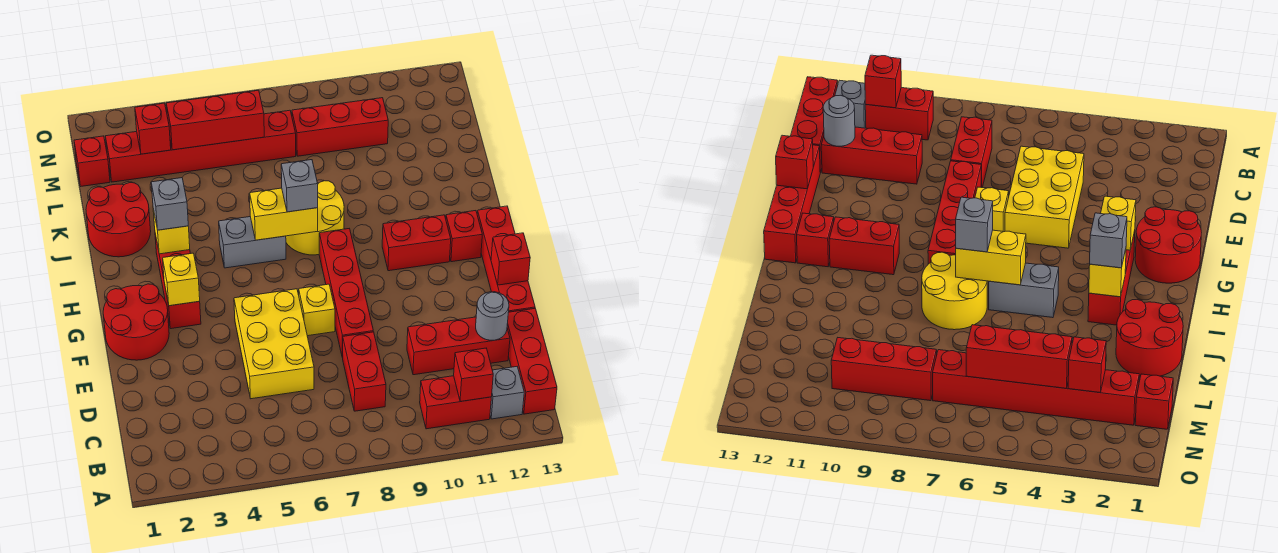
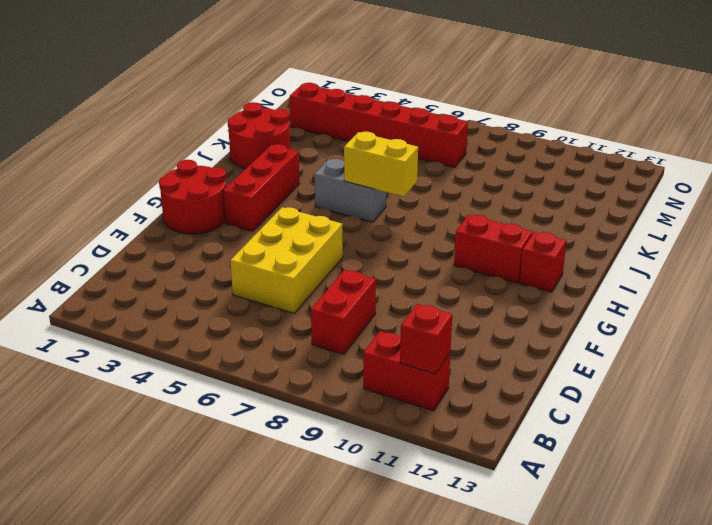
none -> grey 1x1 brick [490,367,524,419]
none -> red 1x3 brick [507,309,557,414]
none -> red 1x3 brick [407,317,510,375]

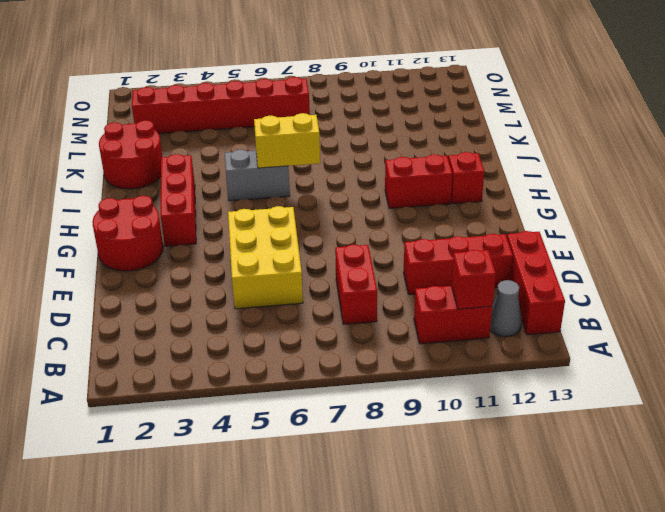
grey 1x1 cone [490,280,522,336] -> grey 1x1 brick [490,367,524,419]
none -> red 1x4 brick [319,229,373,357]
none -> red 1x4 brick [477,206,535,312]
none -> yellow 1x1 brick [299,284,335,336]

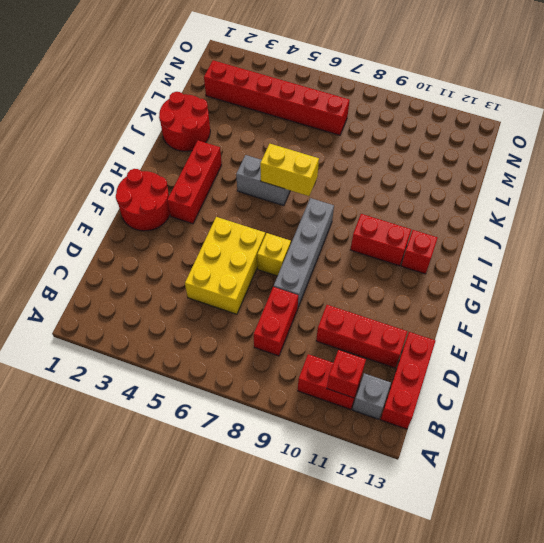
grey 1x4 brick [274,198,334,307] -> red 1x4 brick [319,229,373,357]
none -> red 1x4 brick [477,206,535,312]
none -> yellow 2x2 round brick [286,181,344,255]
none -> red 1x1 brick [74,136,110,186]

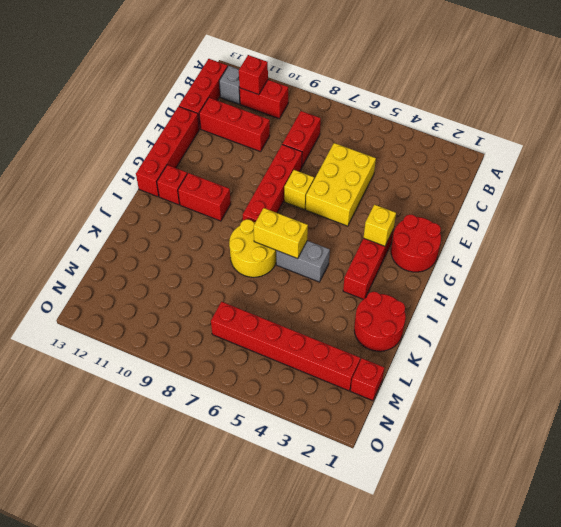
none -> red 1x3 brick [292,98,388,156]
none -> grey 1x1 round brick [476,292,509,340]
none -> red 1x1 brick [491,233,530,285]

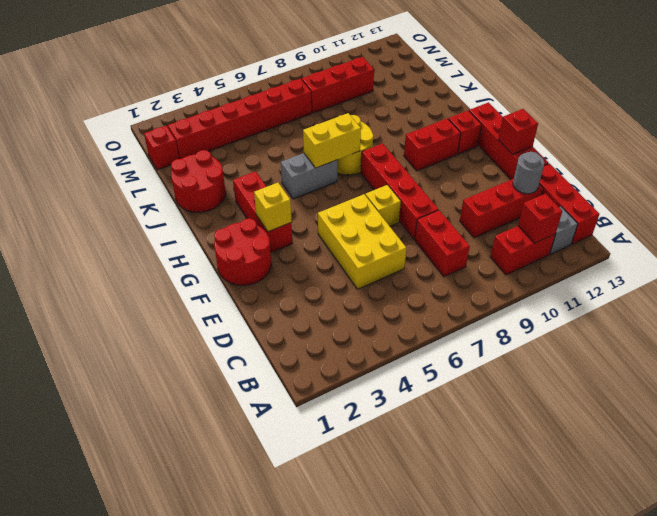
none -> yellow 1x1 brick [153,209,190,254]
none -> red 1x1 brick [135,103,171,154]
none -> red 1x3 brick [166,90,264,150]

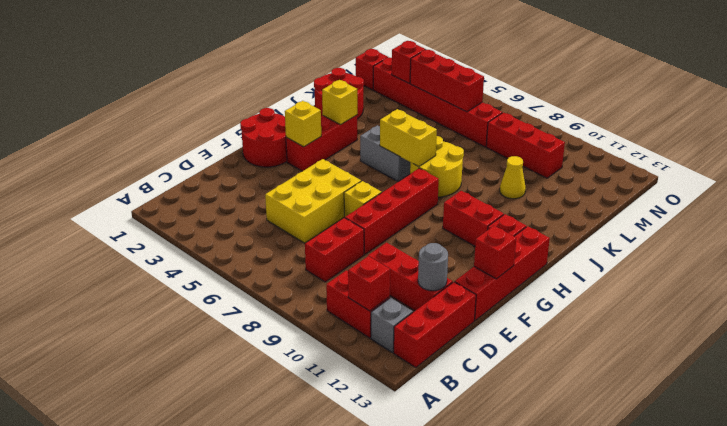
yellow 1x1 cone [500,156,526,199] -> none
none -> grey 1x1 brick [151,178,188,230]
none -> grey 1x1 brick [281,160,318,212]

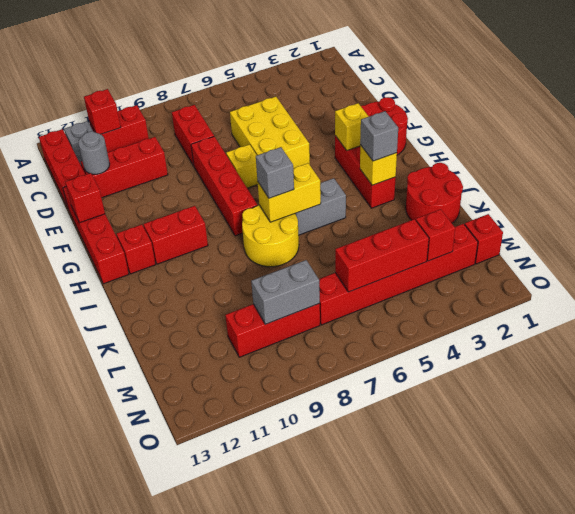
grey 1x2 brick [251,260,320,324] -> none

